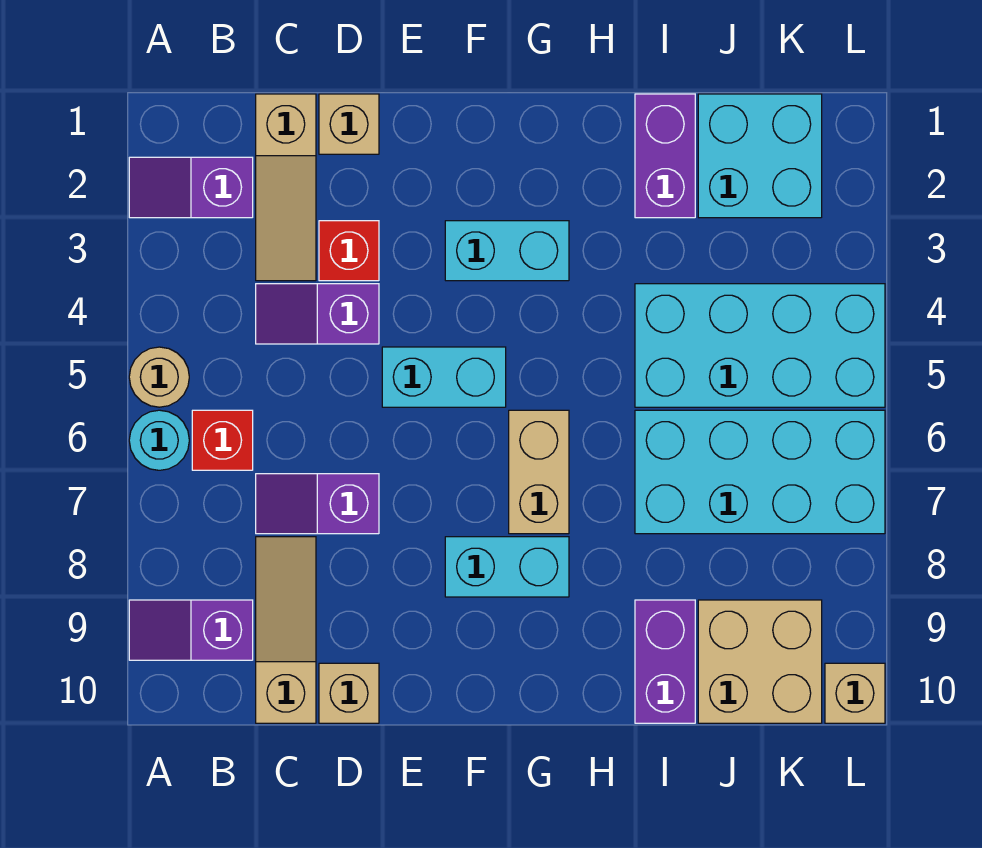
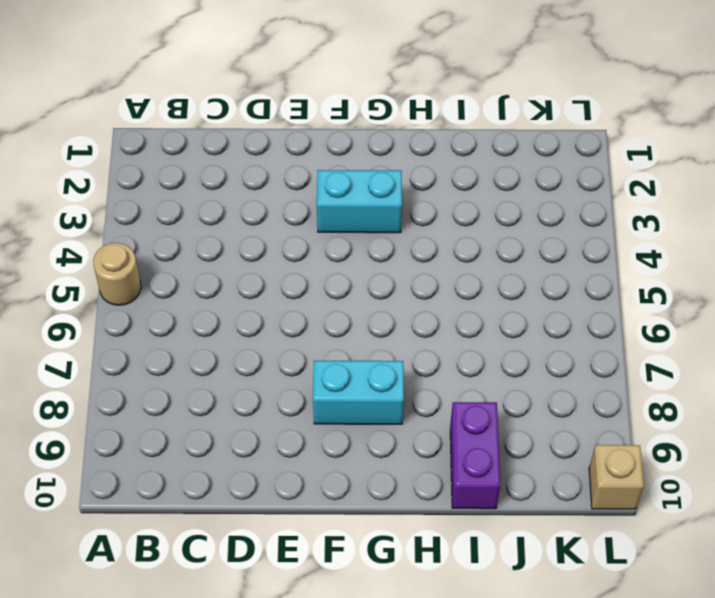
none -> purple 1x2 slope [129,157,253,218]
none -> cyan 1x1 round brick [129,410,189,470]
none -> purple 1x2 slope [129,600,253,660]

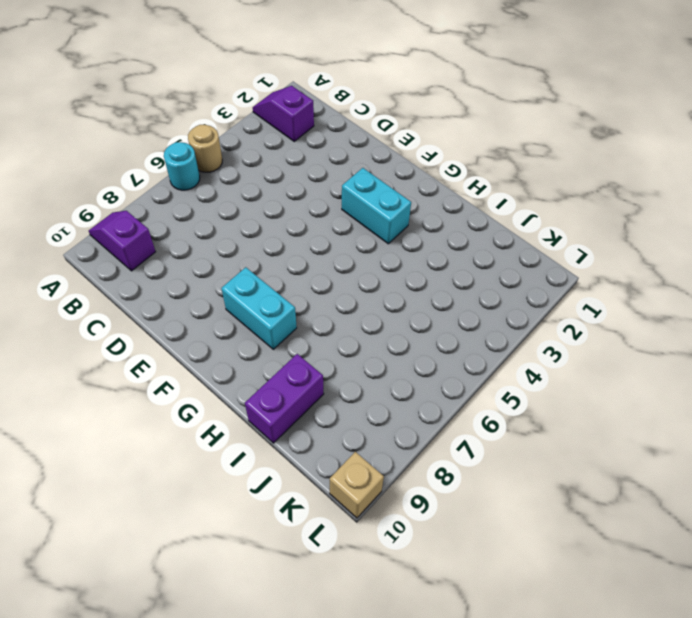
none -> red 1x1 brick [192,410,253,470]
none -> tan 1x3 slope [256,94,316,281]
none -> purple 1x2 slope [256,284,379,344]

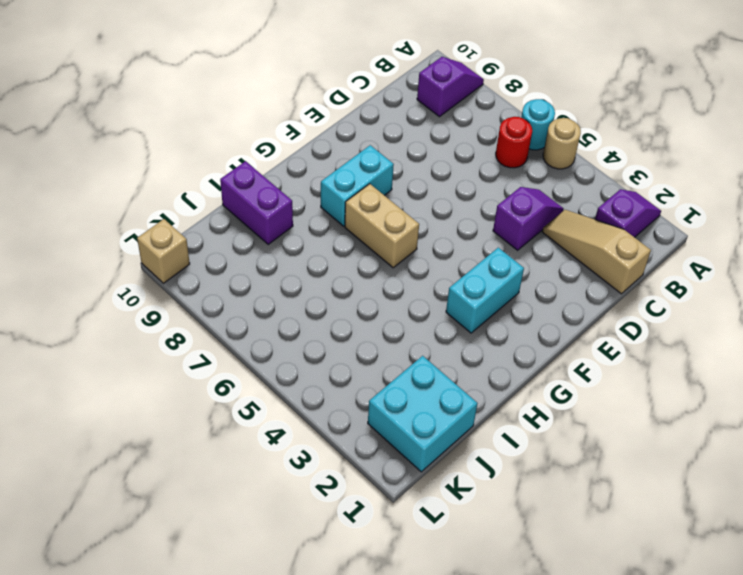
red 1x1 round brick [496,117,532,168] -> red 1x1 brick [192,410,253,470]
none -> purple 1x2 slope [256,474,379,534]
none -> tan 1x3 slope [256,537,316,723]
none -> tan 1x1 brick [319,94,379,154]

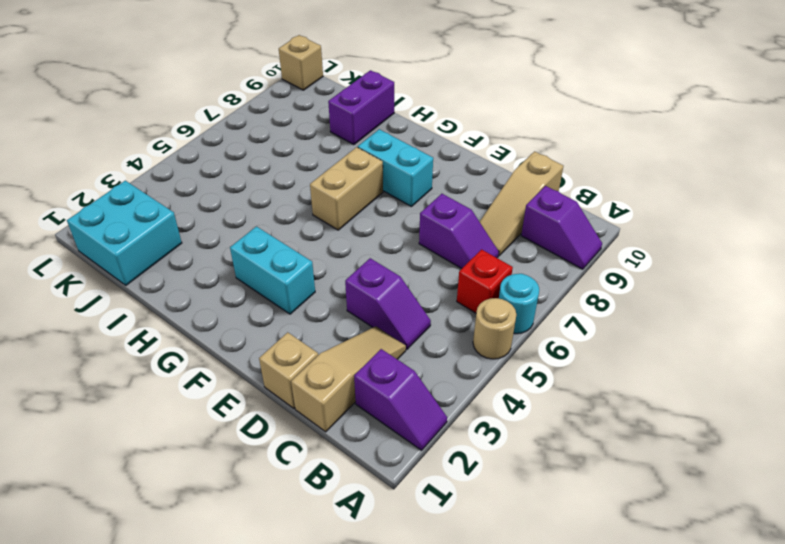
none -> red 1x1 brick [319,221,379,281]
none -> tan 1x1 brick [319,663,379,723]
none -> cyan 1x2 brick [382,347,506,407]

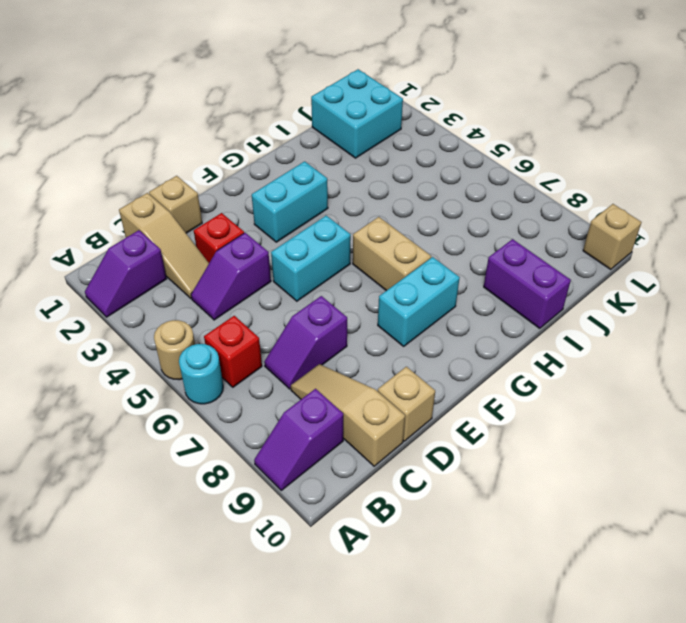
none -> purple 1x2 brick [635,94,695,218]
none -> cyan 2x4 brick [635,284,885,407]
none -> cyan 2x4 brick [635,410,885,534]

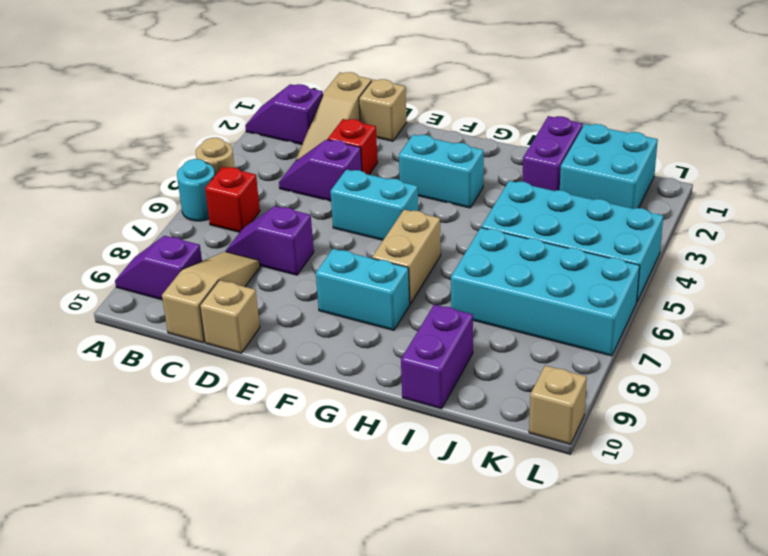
none -> tan 2x2 brick [698,600,822,723]

